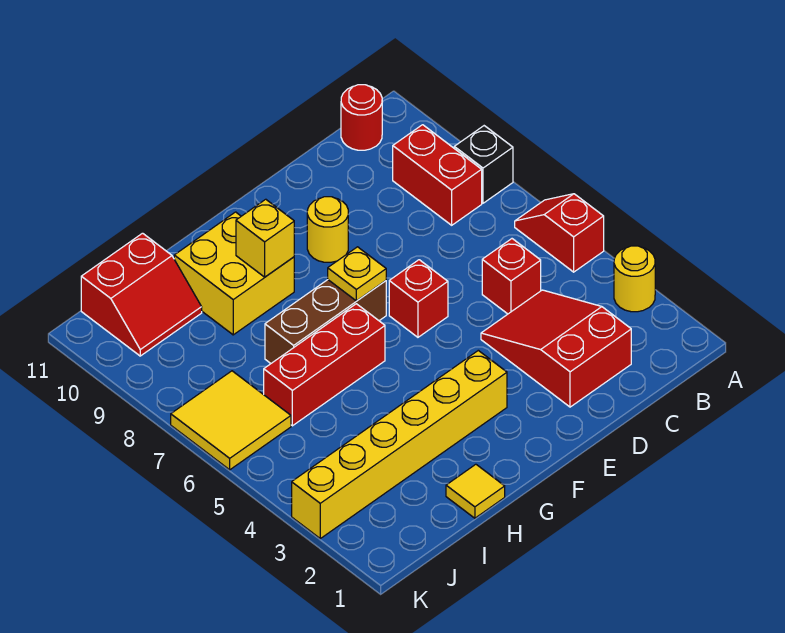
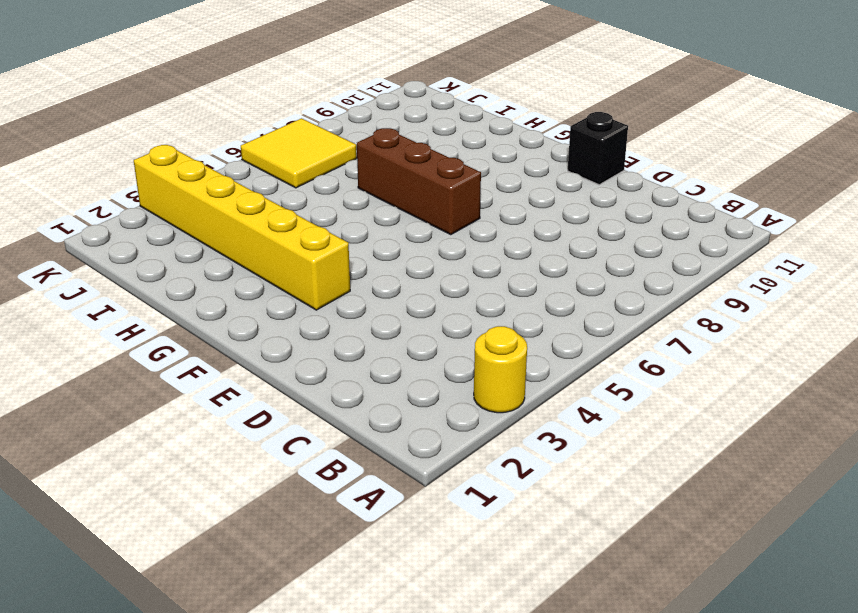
black 1x1 brick [568,112,628,185] -> black 1x1 brick moved to [454,126,513,203]
none -> red 1x2 slope [515,194,604,272]
none -> red 1x2 brick [393,125,482,225]
none -> red 1x1 round brick [341,85,382,150]

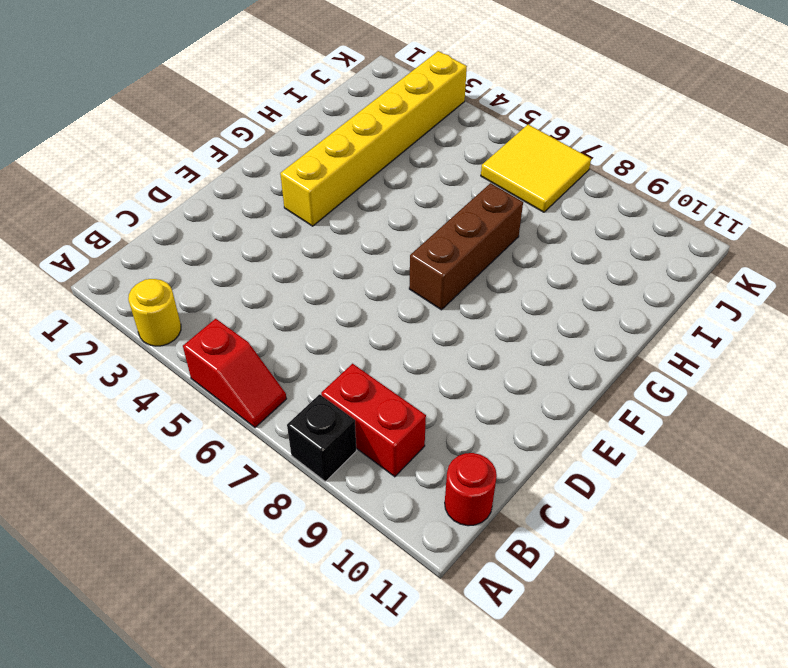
none -> red 2x3 slope [481,290,631,407]
none -> red 1x1 brick [482,239,541,314]
none -> red 1x1 brick [389,260,448,337]

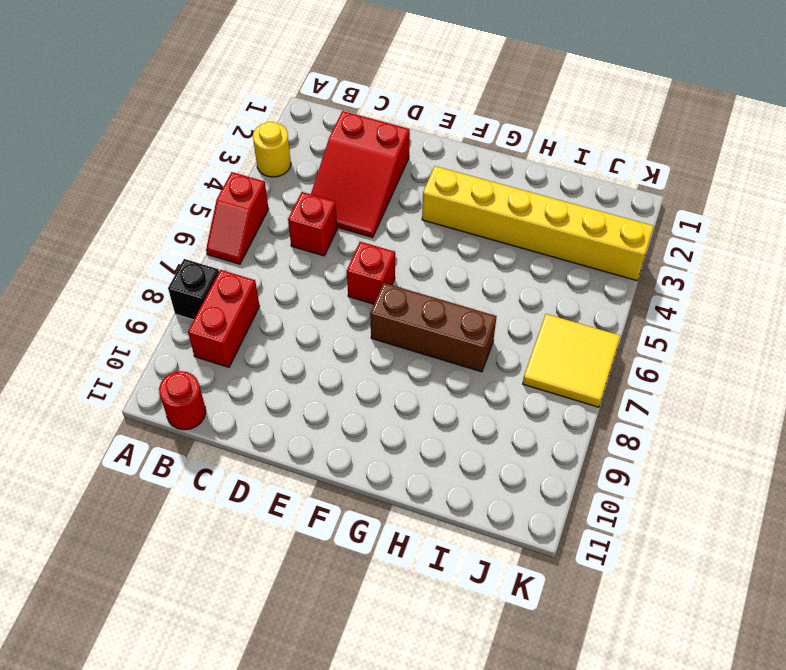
none -> yellow 1x1 round brick [307,197,348,262]
none -> red 1x3 brick [264,304,385,426]
none -> yellow 2x2 brick [174,212,294,335]

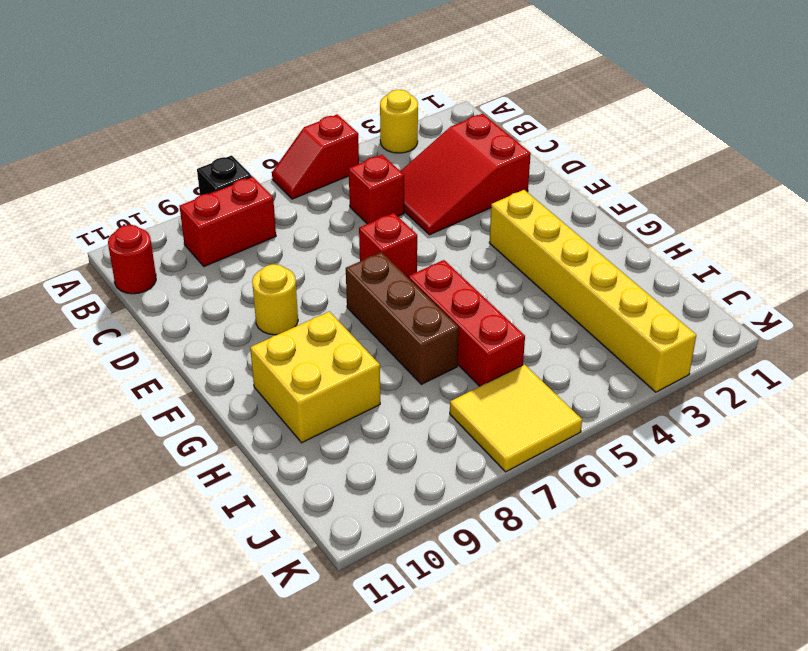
none -> yellow 1x1 tile [446,464,505,518]
none -> red 2x2 slope [81,233,202,356]
none -> yellow 1x1 plate [328,247,386,301]

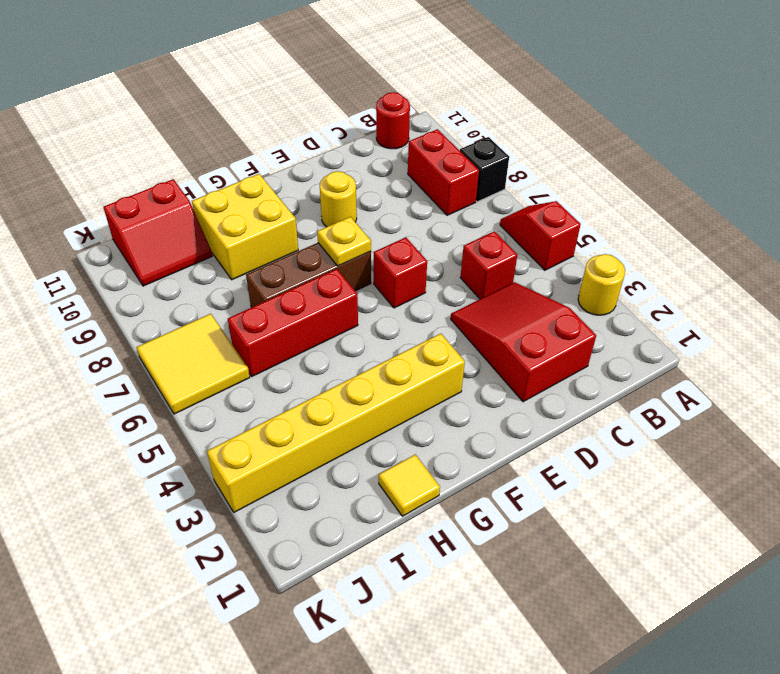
none -> yellow 1x1 brick [236,199,294,277]

